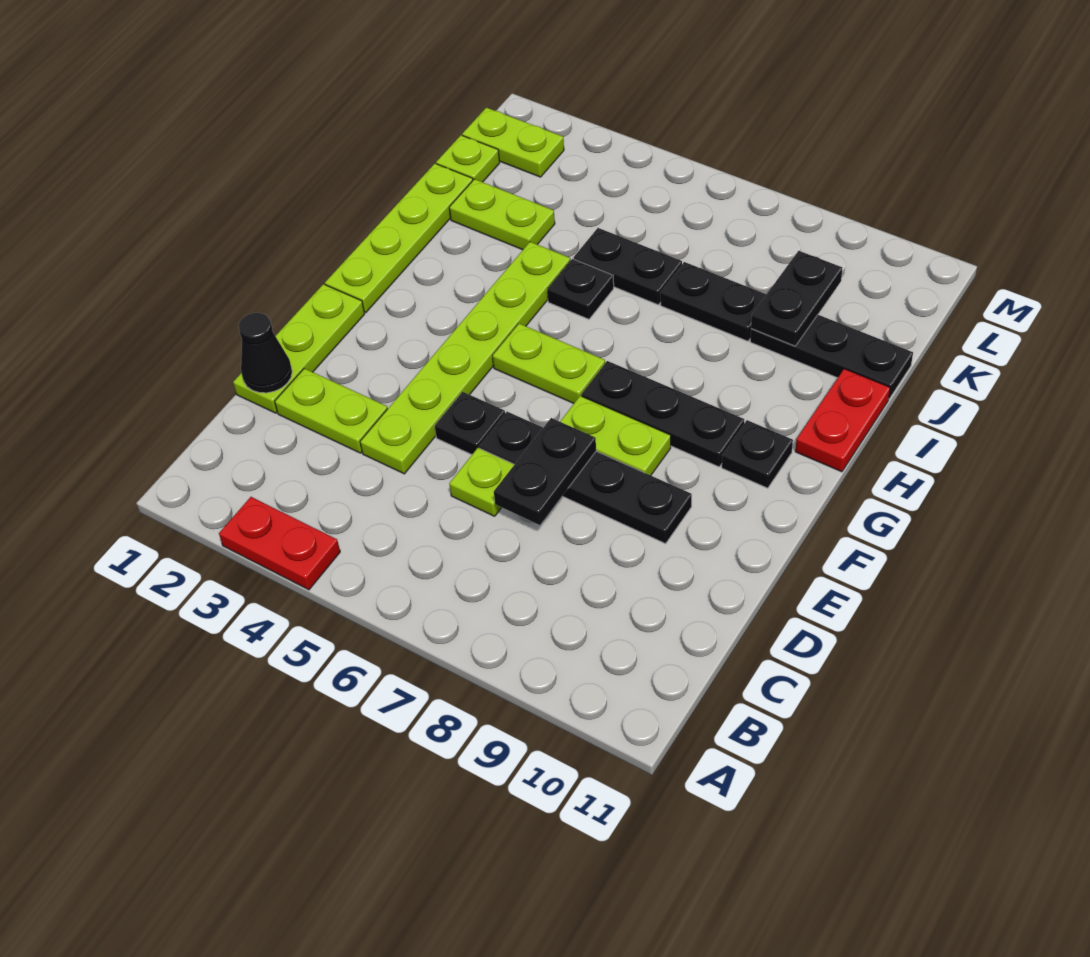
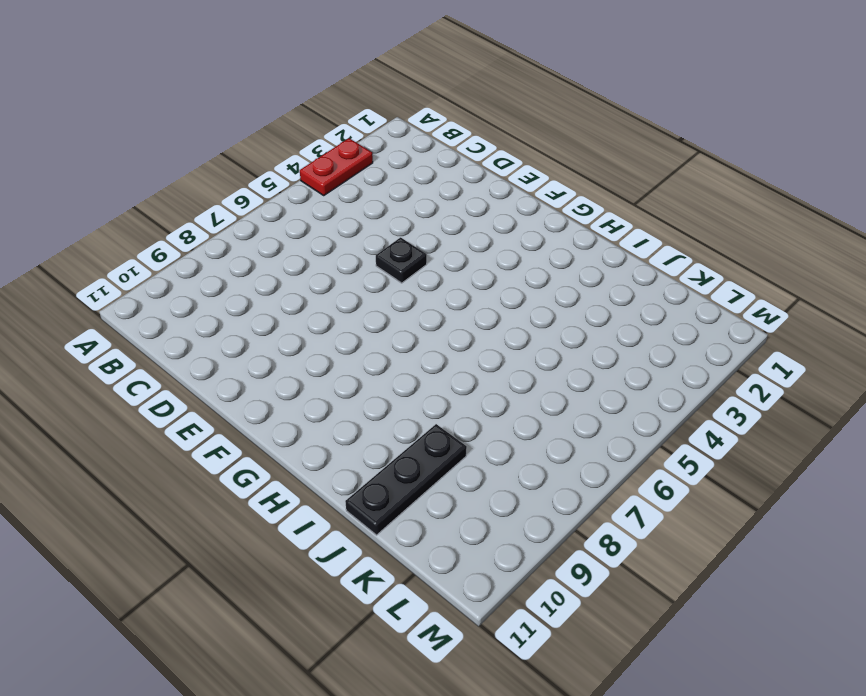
none -> lime 1x3 plate [233,284,364,413]
none -> lime 1x2 plate [275,368,388,453]
none -> lime 1x6 plate [360,242,570,474]

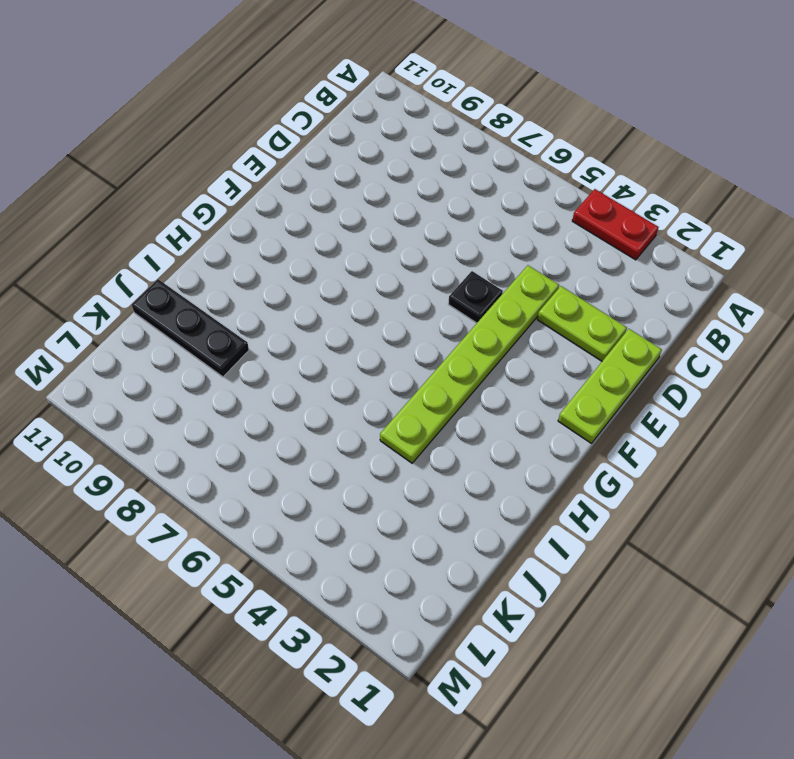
none -> lime 1x1 plate [449,448,515,516]
none -> black 1x4 plate [479,412,692,544]
none -> lime 1x2 plate [560,396,671,475]

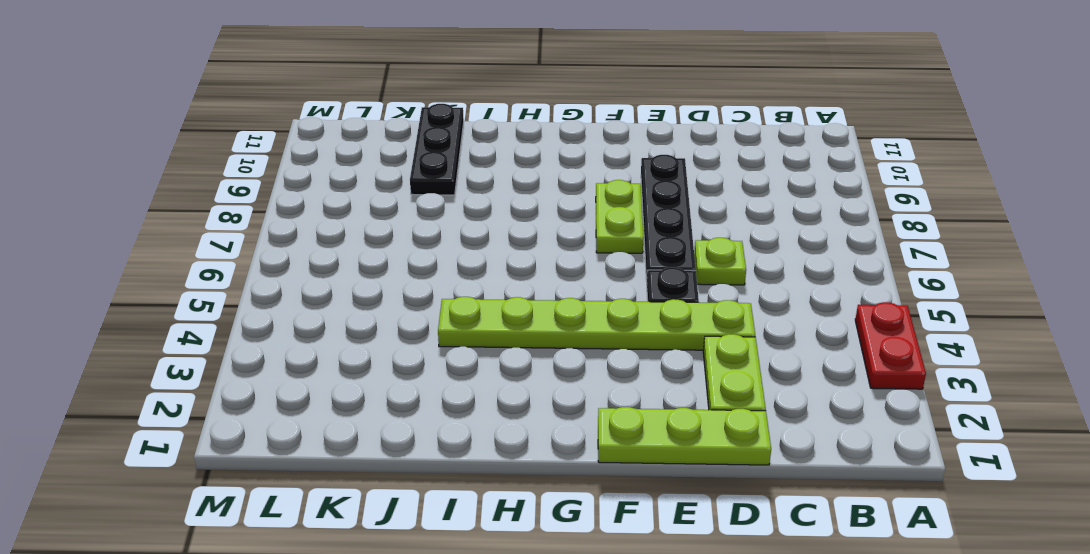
none -> lime 1x4 plate [325,164,473,312]
none -> lime 1x2 plate [493,324,605,403]
none -> black 1x3 plate [581,361,744,467]

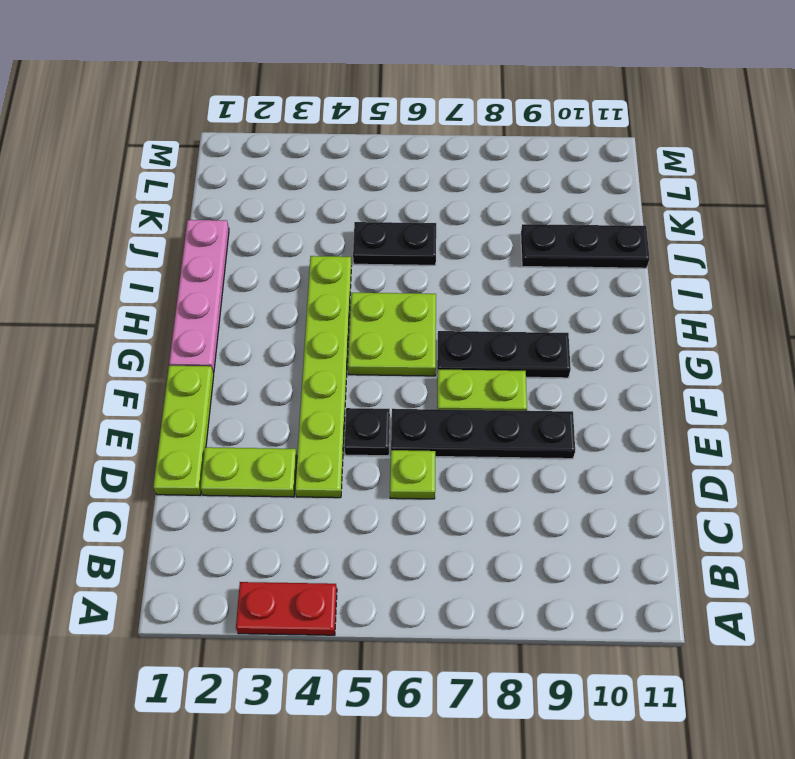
pink 1x4 plate [169,220,229,373] -> lime 1x4 plate [325,164,473,312]
lime 2x2 plate [348,293,436,376] -> lime 1x2 plate [493,324,605,403]
none -> black 1x1 plate [722,420,793,488]
none -> red 1x2 plate [795,369,890,472]
none -> black 1x1 plate [547,259,614,319]

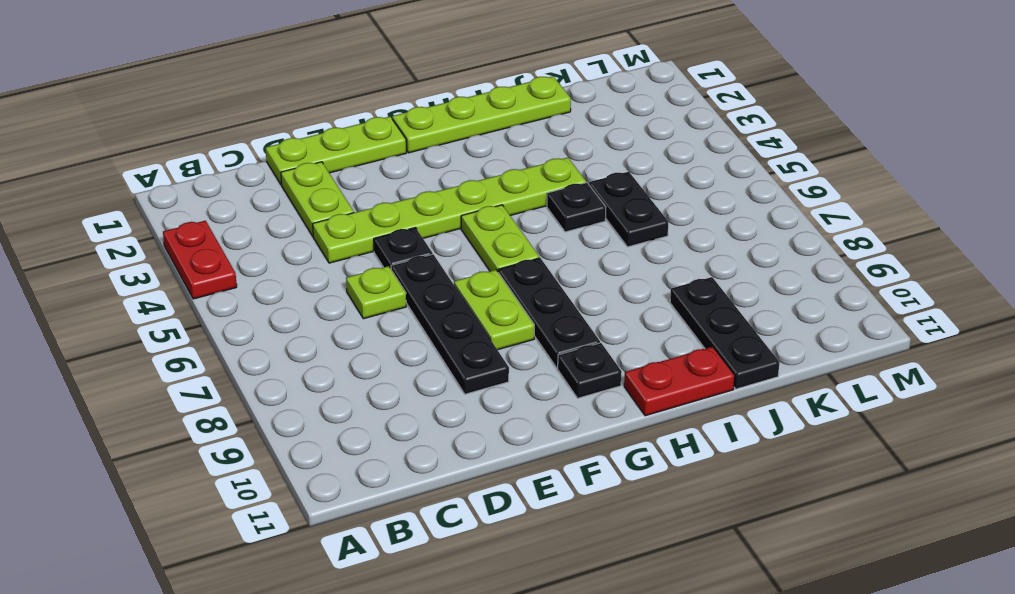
none -> lime 1x2 plate [449,179,555,250]
none -> black 1x2 plate [660,262,766,341]
none -> lime 1x1 plate [436,135,500,182]

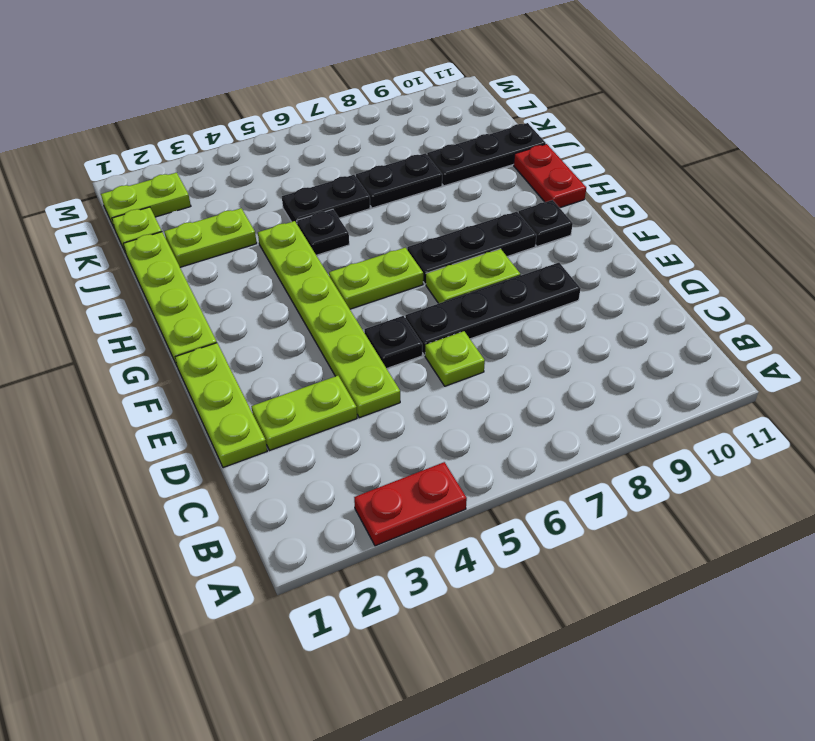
none -> black 1x1 cone [239,313,292,393]
none -> black 1x2 plate [494,418,596,525]
none -> black 1x2 plate [751,251,842,346]

